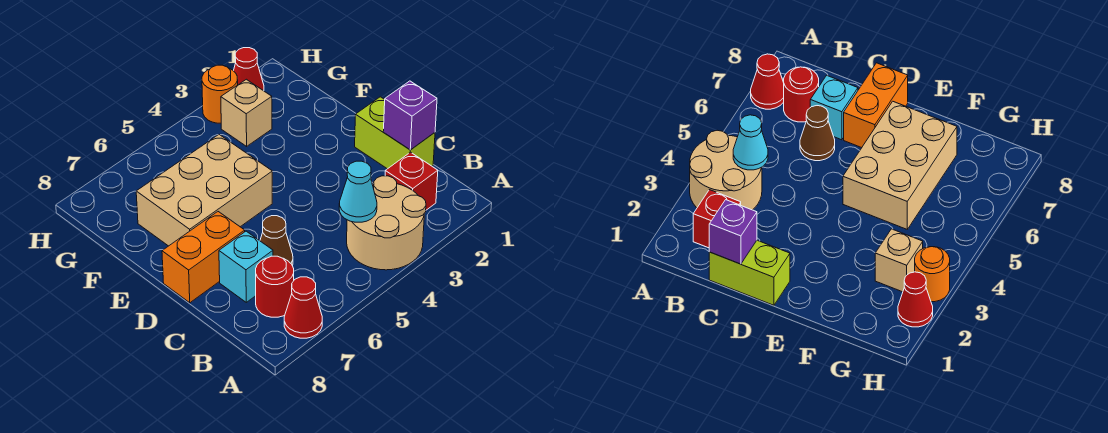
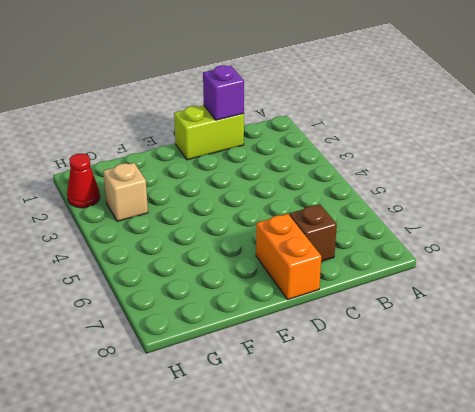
brown 1x1 brick [289,205,337,261] -> cyan 1x1 brick [219,231,273,302]
none -> tan 2x2 round brick [347,176,426,270]
none -> red 1x1 cone [284,277,322,338]
none -> red 1x1 brick [385,152,438,210]

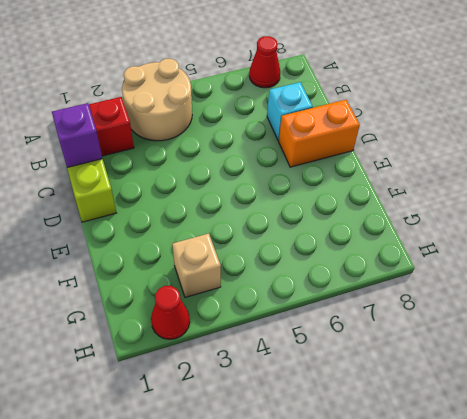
none -> red 1x1 round brick [256,256,294,317]
none -> brown 1x1 cone [260,216,293,265]
none -> tan 2x3 brick [136,135,272,246]

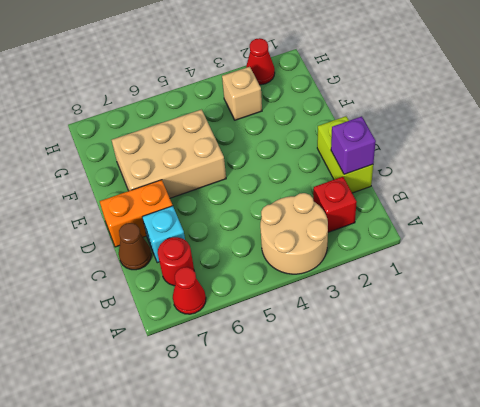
brown 1x1 cone [119,223,151,270] -> brown 1x1 cone moved to [260,216,293,265]
none -> orange 1x1 round brick [202,65,238,123]
none -> cyan 1x1 cone [339,161,377,222]

